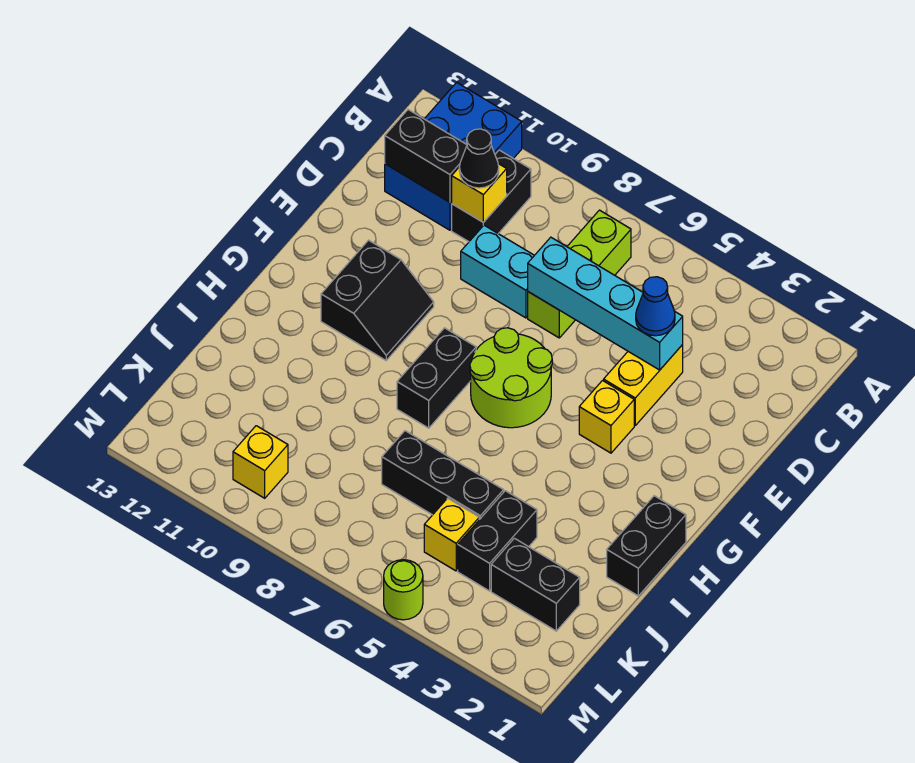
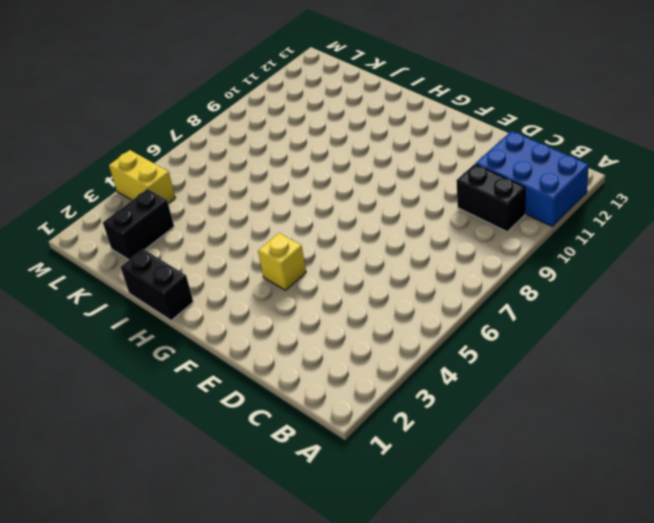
yellow 1x2 brick [109,150,175,204] -> yellow 1x2 brick moved to [604,345,683,425]
none -> lime 1x3 brick [528,210,631,338]
none -> cyan 1x2 brick [461,225,534,318]
none -> lime 2x2 round brick [470,328,552,428]

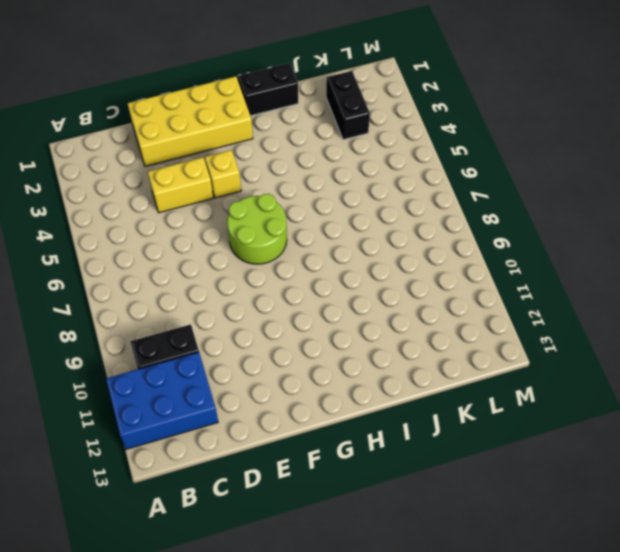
yellow 2x4 brick [127,76,253,166] -> none
none -> lime 1x3 brick [528,210,631,338]
none -> cyan 1x2 brick [461,225,534,318]
none -> black 2x2 slope [321,240,434,360]

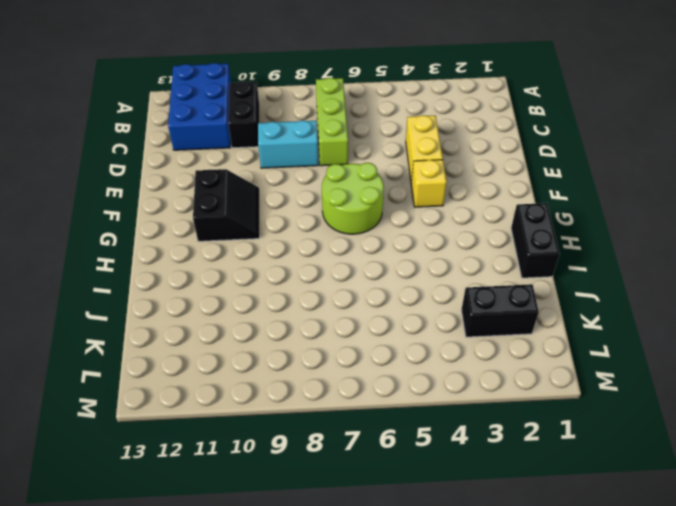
none -> black 1x2 brick [397,328,476,428]
none -> black 1x2 brick [458,491,537,591]
none -> black 1x3 brick [382,431,504,520]

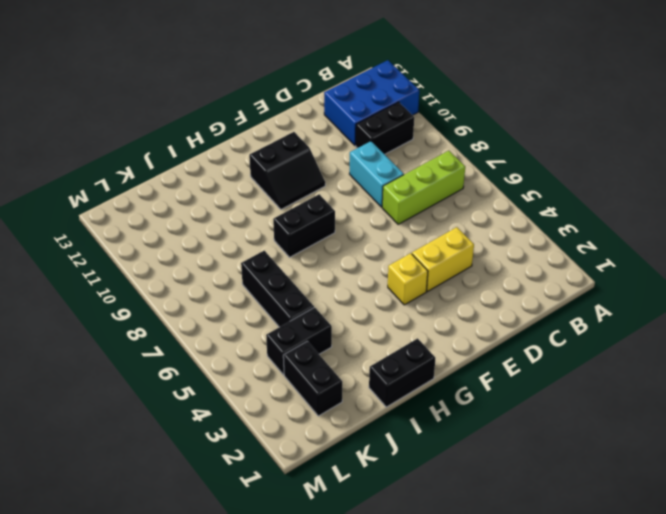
none -> lime 2x2 round brick [470,328,552,428]
none -> yellow 1x1 brick [424,498,479,571]
none -> yellow 1x1 brick [233,426,288,498]

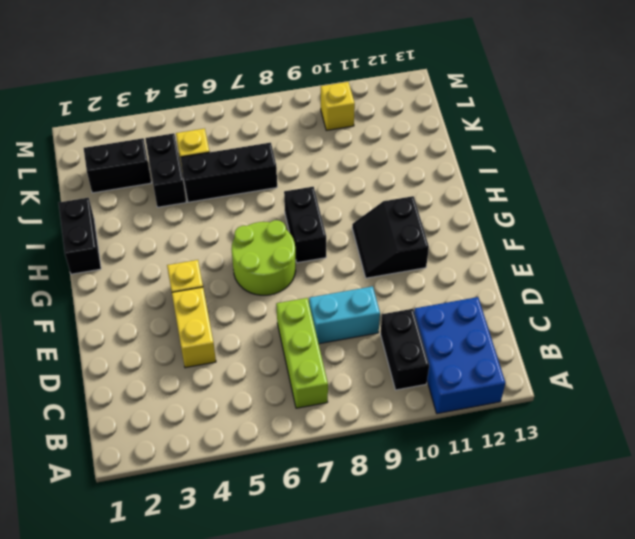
none -> lime 1x1 round brick [384,560,423,620]
none -> yellow 1x1 brick [452,164,507,222]
none -> black 1x2 brick [385,110,467,202]

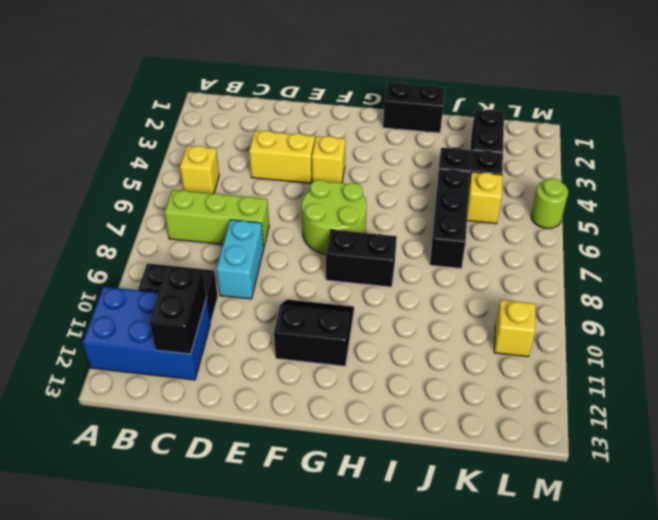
yellow 1x1 brick [180,146,219,194] -> yellow 1x1 brick moved to [452,164,507,222]
none -> cyan 1x4 brick [528,237,683,370]
none -> black 1x1 cone [459,129,499,188]
none -> blue 1x1 cone [636,277,675,336]

